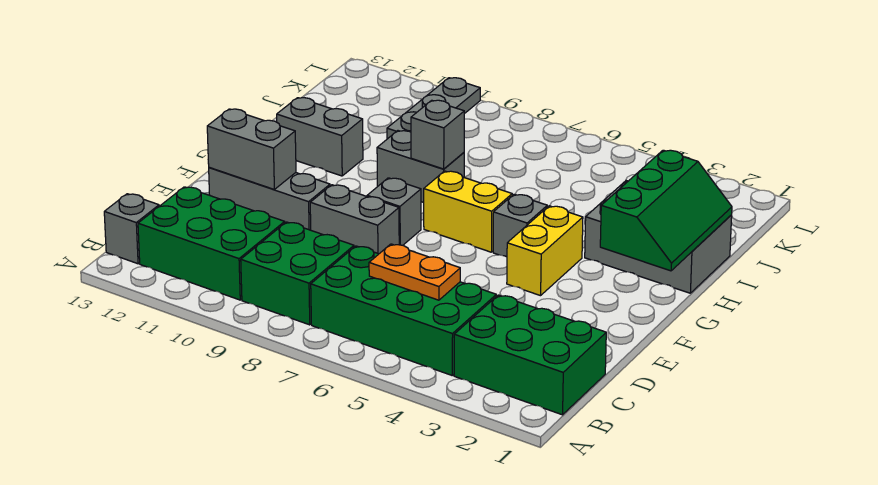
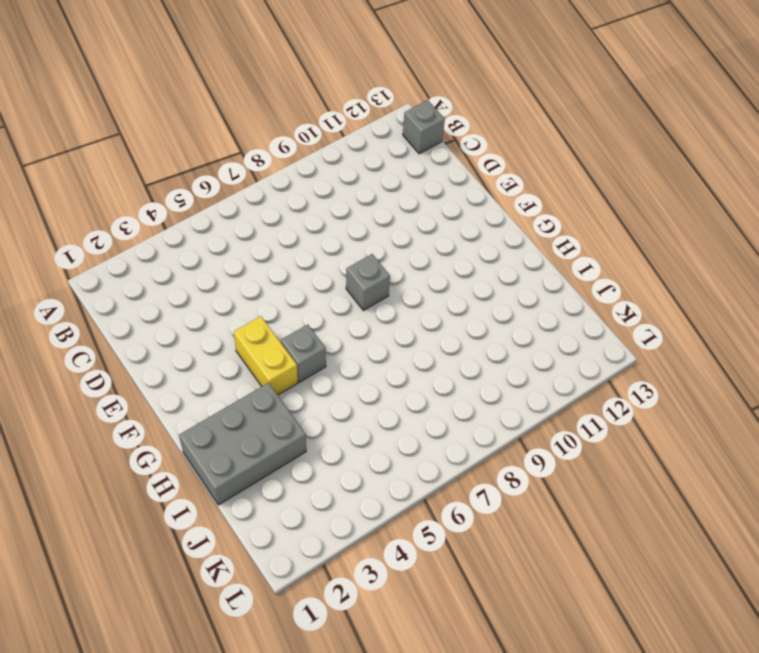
none -> green 2x3 brick [454,295,606,415]
none -> green 2x4 brick [311,246,496,375]
none -> green 2x2 brick [241,222,354,325]

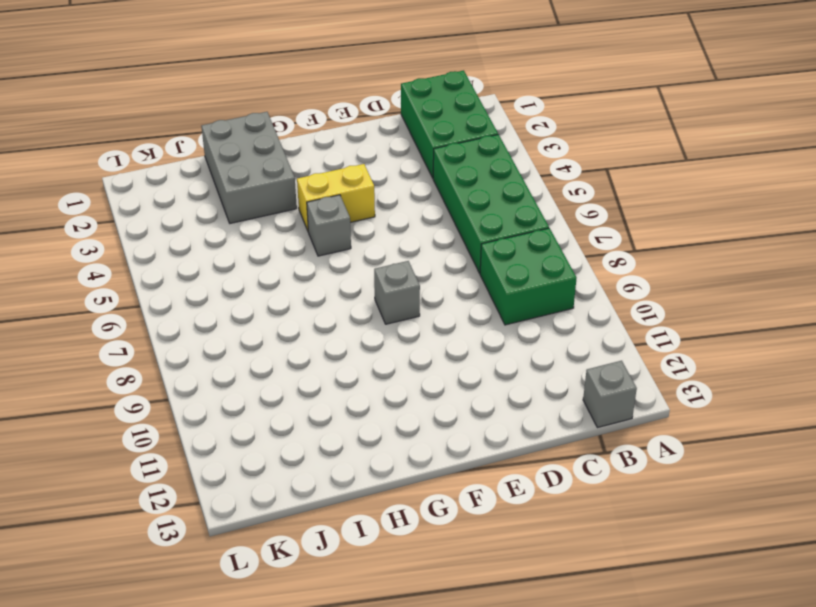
none -> green 2x3 brick [138,187,285,300]
none -> grey 1x2 brick [310,185,399,254]
none -> grey 1x3 brick [209,167,330,230]

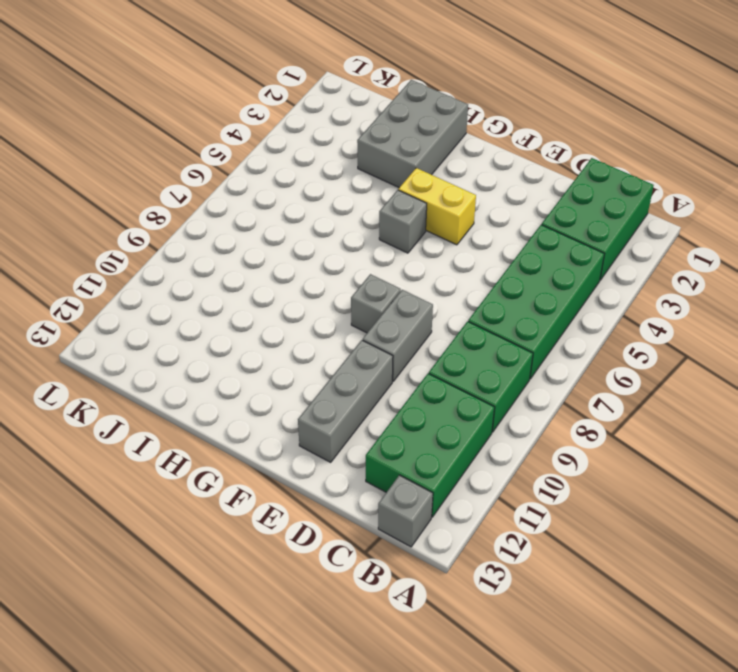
none -> yellow 1x2 brick [424,171,512,252]
none -> grey 1x2 brick [377,131,464,203]
none -> grey 1x2 brick [277,98,363,176]

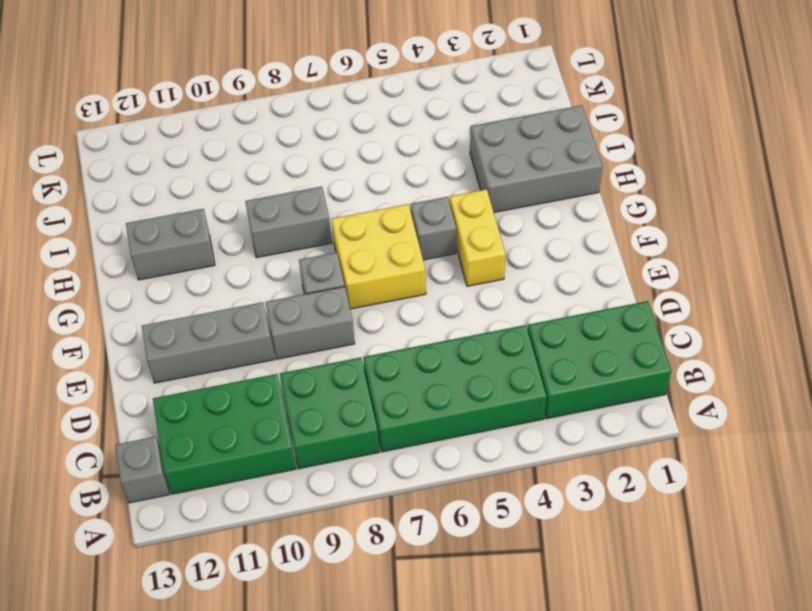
yellow 2x2 brick [332,204,426,309] -> yellow 1x2 brick [424,171,512,252]
none -> grey 1x3 plate [387,78,480,139]
none -> orange 1x2 plate [369,244,460,300]
none -> grey 1x2 brick [207,109,296,189]

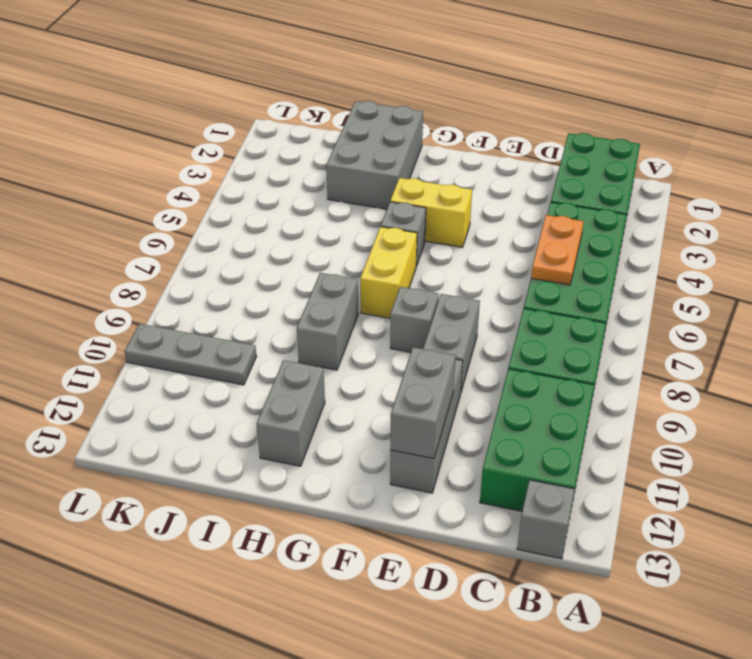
none -> green 2x3 slope [600,150,732,271]
none -> grey 1x1 brick [411,100,464,169]

